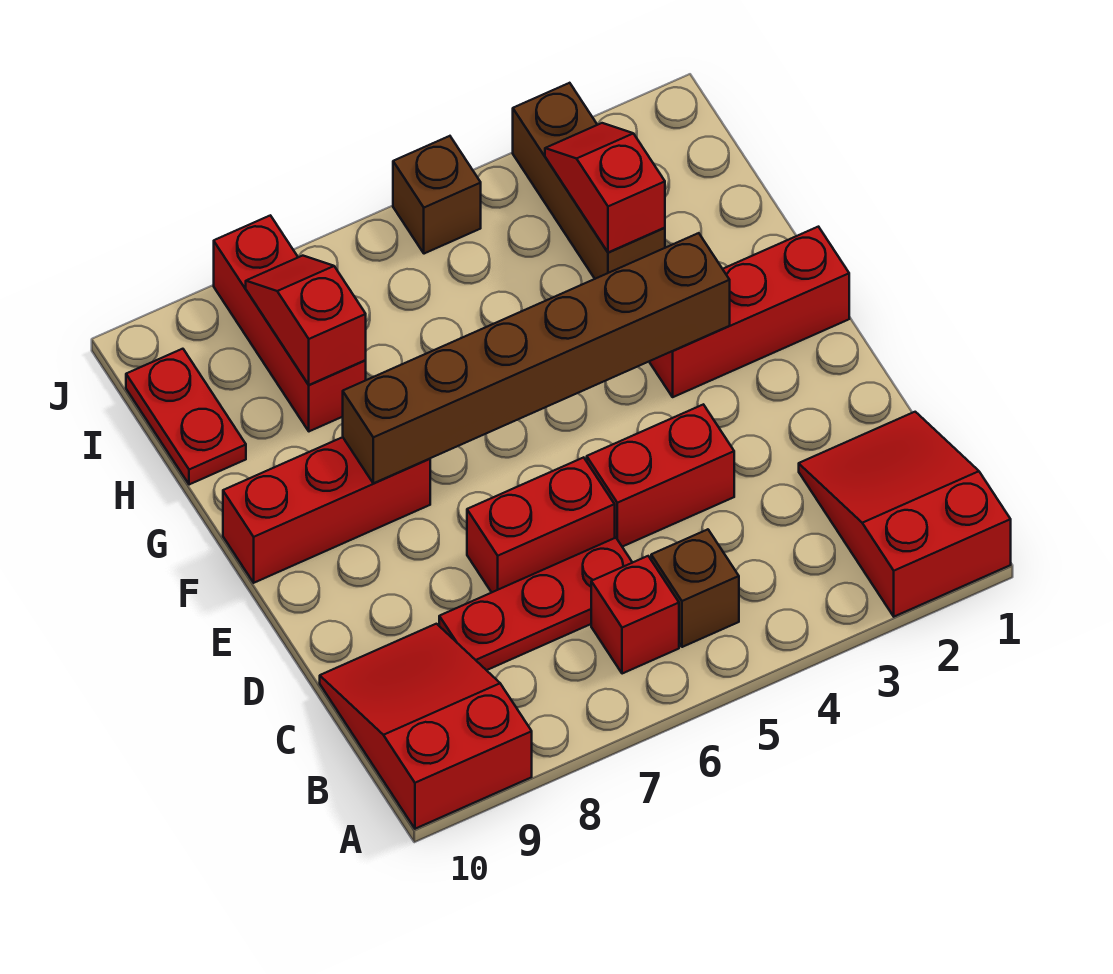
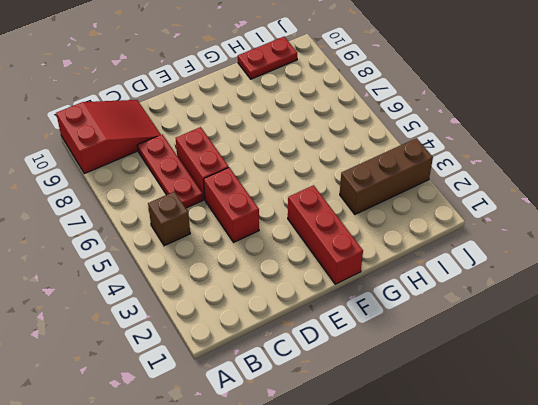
none -> red 2x3 slope [799,412,1011,617]
none -> red 1x1 brick [591,556,679,674]
none -> red 1x3 brick [223,437,430,583]

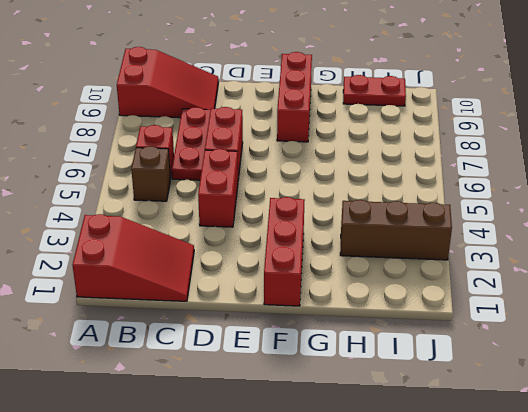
none -> red 1x3 brick [214,215,366,431]
none -> brown 1x1 brick [393,136,481,254]
none -> brown 1x6 brick [343,233,730,483]

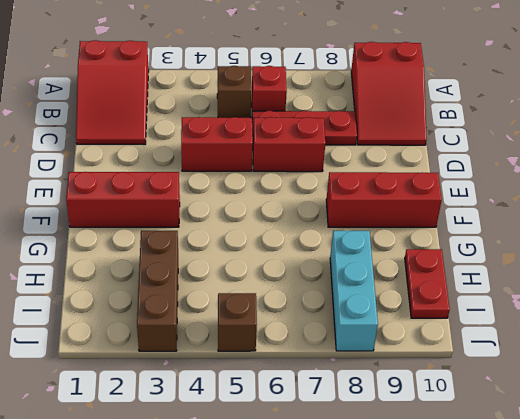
cyan 1x3 brick [330,231,378,351] -> red 1x3 brick [214,215,366,431]
none -> brown 1x6 brick [343,233,730,483]
none -> red 1x2 slope [545,123,665,252]
none -> red 1x2 slope [246,256,366,385]

